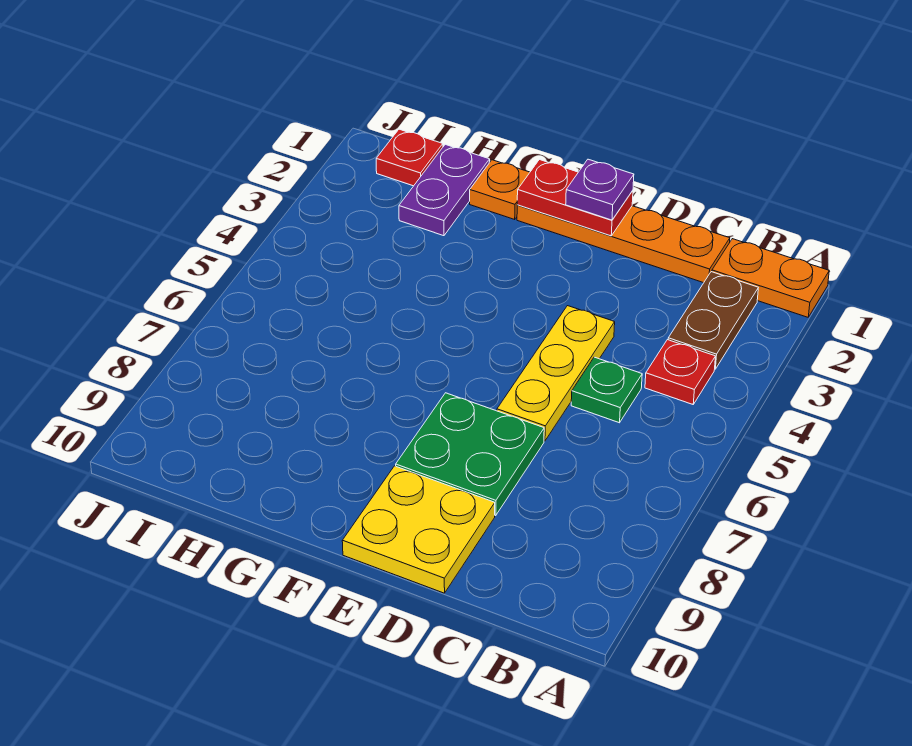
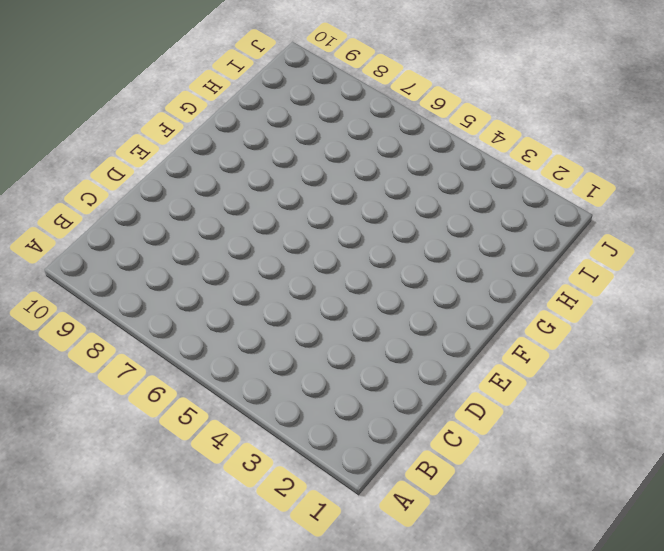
none -> orange 1x2 plate [712,239,829,317]
none -> brown 1x2 plate [668,272,758,369]
none -> red 1x1 plate [645,340,715,404]

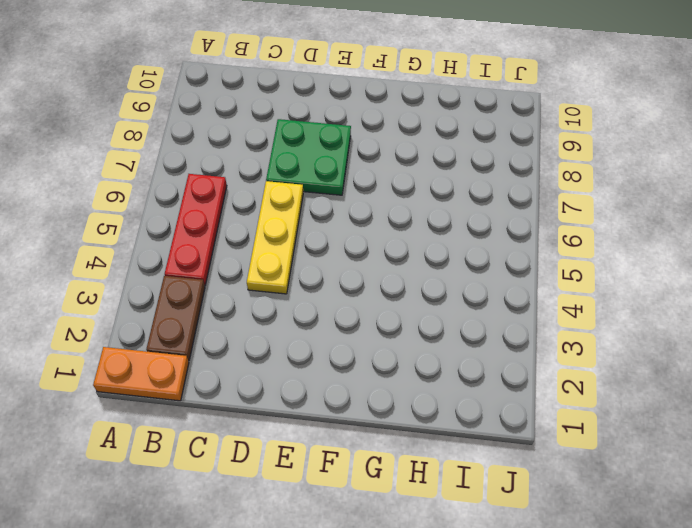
red 1x3 plate [165,174,227,285] -> red 1x1 plate [645,340,715,404]
none -> orange 1x4 plate [517,205,730,283]
none -> green 1x1 plate [571,357,642,423]
none -> yellow 2x2 plate [342,466,495,593]

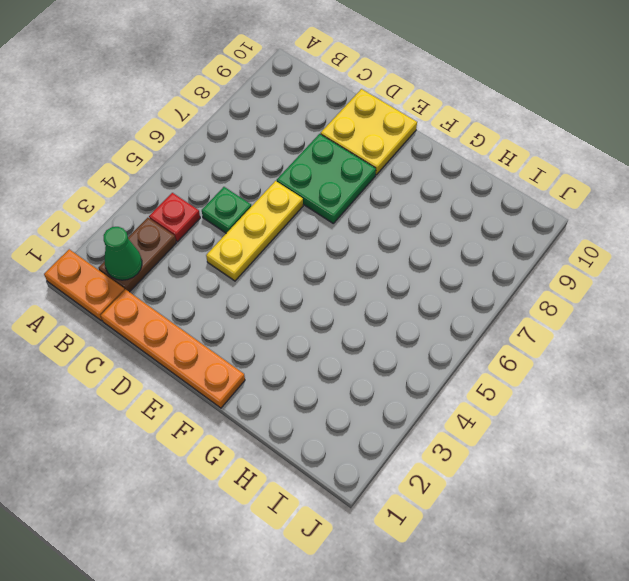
green 1x1 cone [104,227,142,280] -> none
none -> orange 1x1 plate [470,160,530,219]
none -> purple 1x2 plate [399,144,490,236]
none -> red 1x1 plate [376,129,443,186]

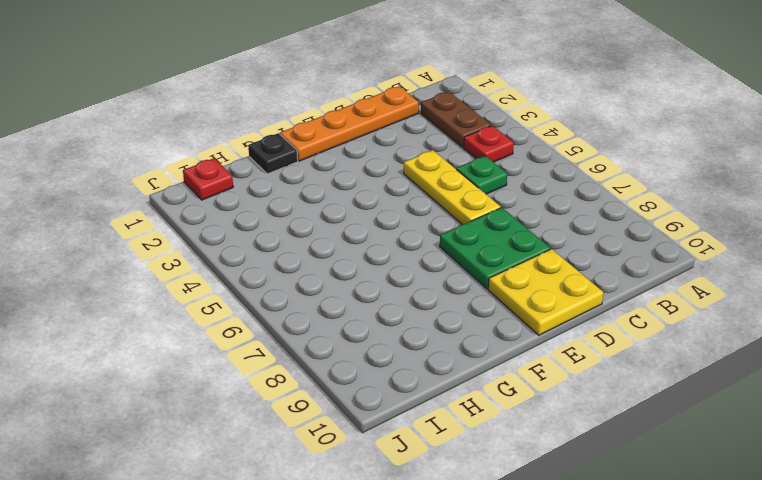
black 1x1 plate [248,133,298,174] -> orange 1x1 plate [470,160,530,219]
none -> orange 1x2 plate [712,239,829,317]
none -> purple 1x2 plate [399,144,490,236]
none -> red 1x2 plate [517,160,633,236]

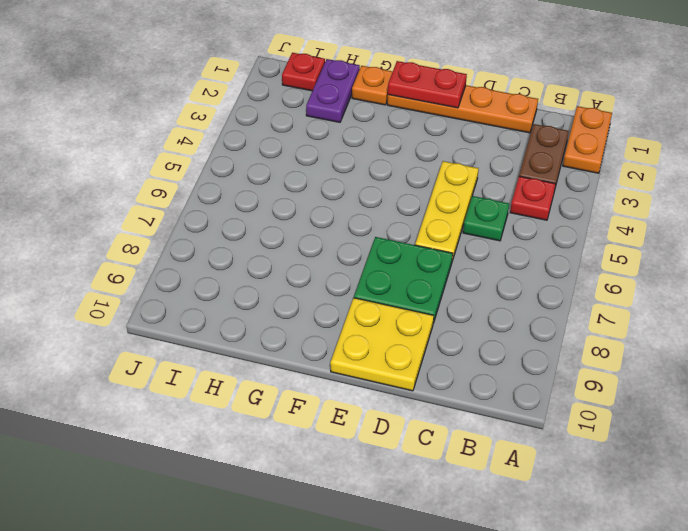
orange 1x2 plate [563,106,612,173] -> orange 1x2 plate turned to [712,239,829,317]
none -> purple 1x1 plate [566,159,634,220]

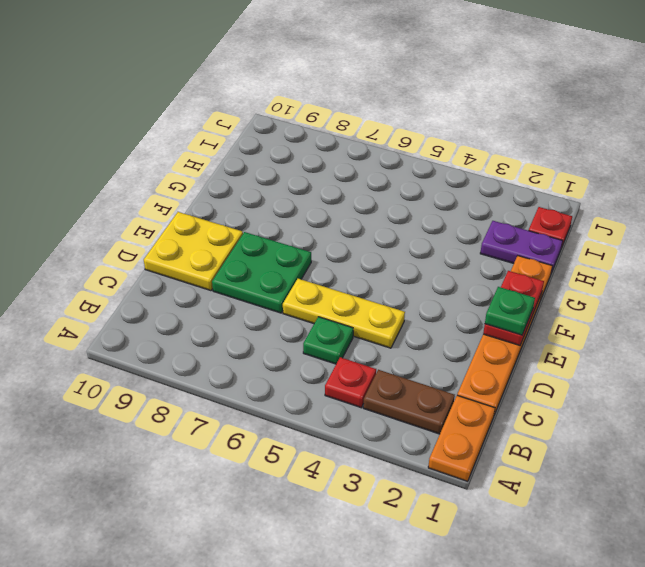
green 1x1 plate [485,287,535,335] -> purple 1x1 plate [566,159,634,220]

